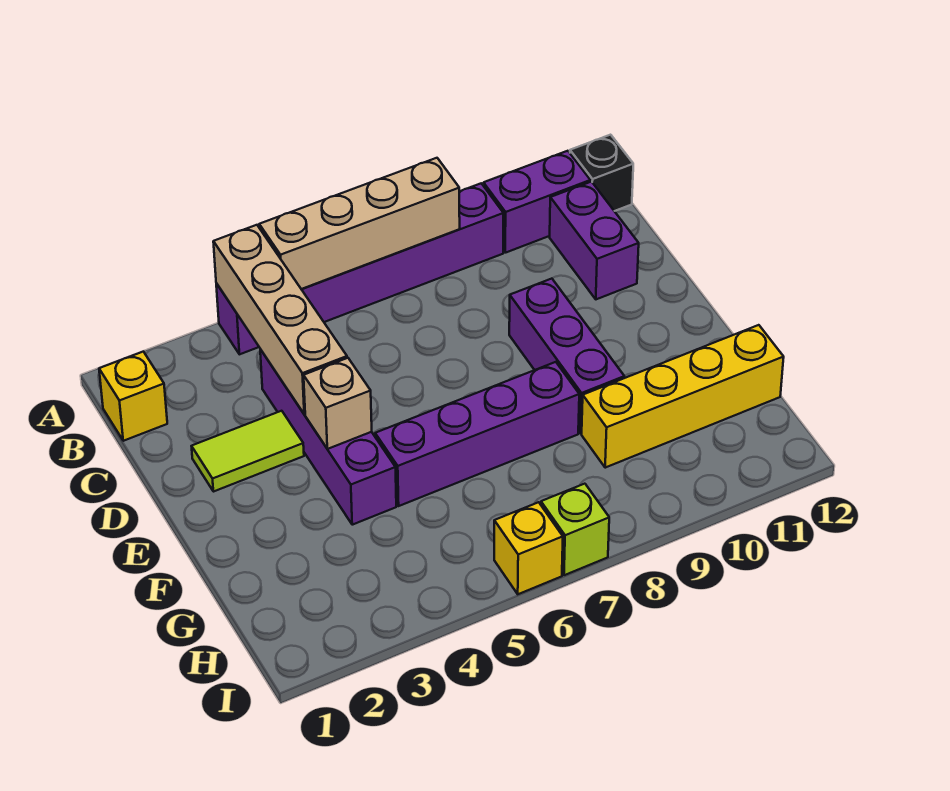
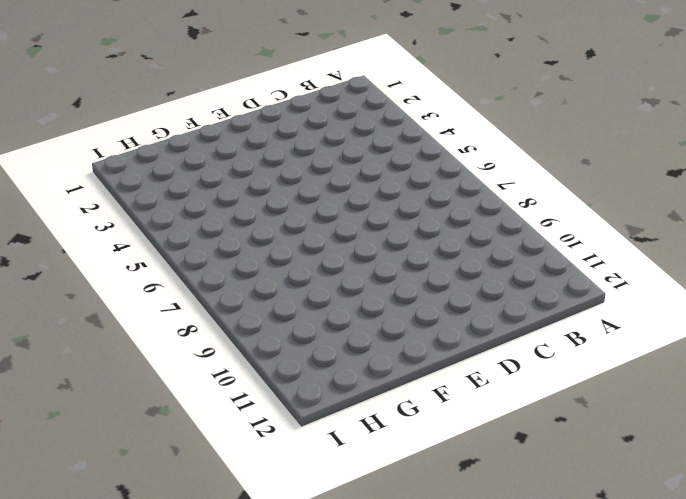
none -> purple 1x6 brick [216,183,504,354]
none -> purple 1x2 brick [484,151,590,253]
none -> black 1x1 brick [570,135,633,211]

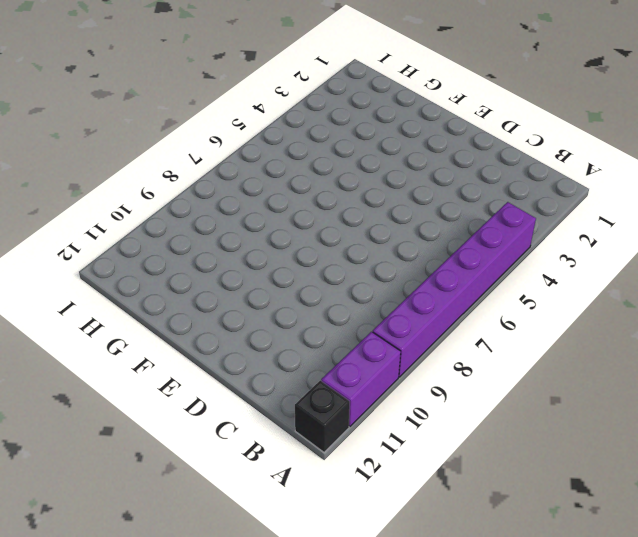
none -> yellow 1x1 brick [99,352,167,441]
none -> purple 1x2 brick [550,182,639,299]
none -> purple 1x4 brick [260,349,396,525]

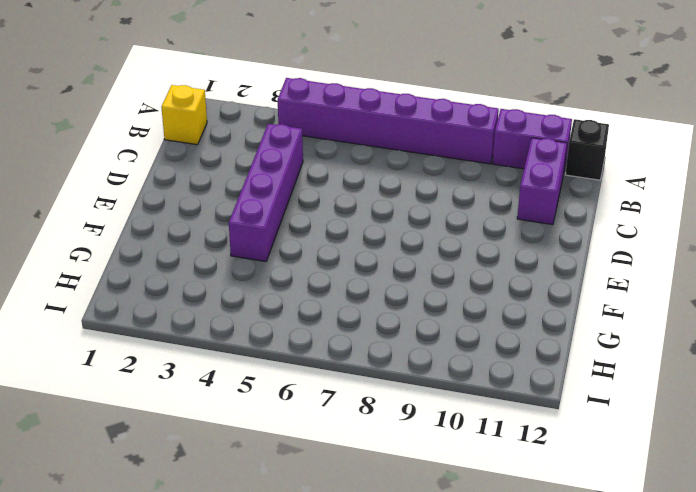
none -> lime 1x2 tile [192,411,304,492]
none -> purple 1x3 brick [509,279,624,433]
none -> purple 1x4 brick [375,362,579,506]

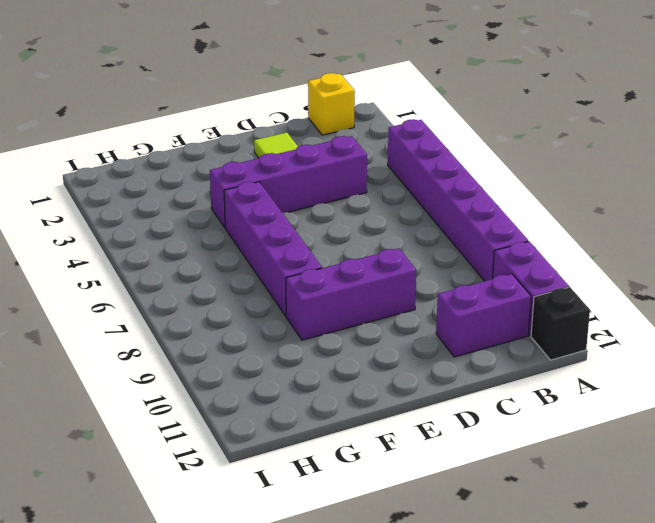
none -> yellow 1x4 brick [582,325,784,468]
none -> yellow 1x1 brick [494,502,563,594]
none -> lime 1x1 brick [541,484,609,575]

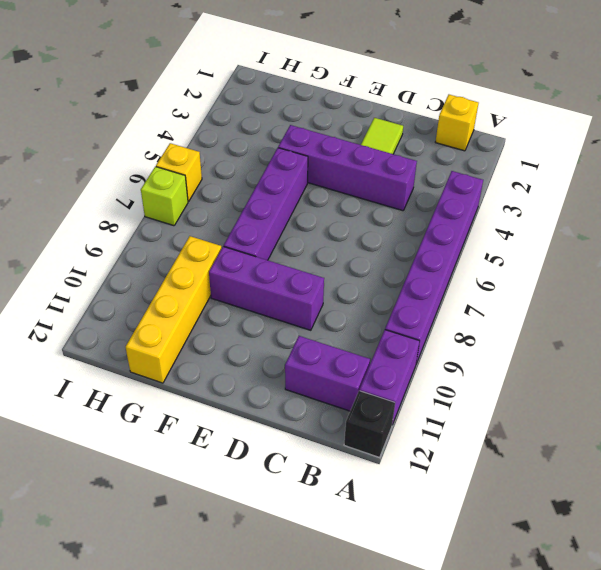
none -> tan 1x4 brick [213,225,347,414]
none -> tan 1x4 brick [259,158,460,289]
none -> tan 1x1 brick [304,358,372,449]

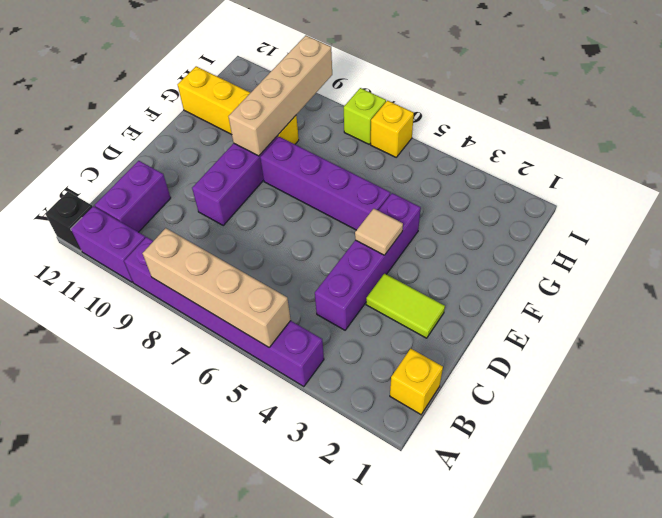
tan 1x1 tile [355,209,403,255] -> tan 1x1 brick [304,358,372,449]
tan 1x4 brick [229,36,332,156] -> tan 1x4 brick moved to [213,225,347,414]

